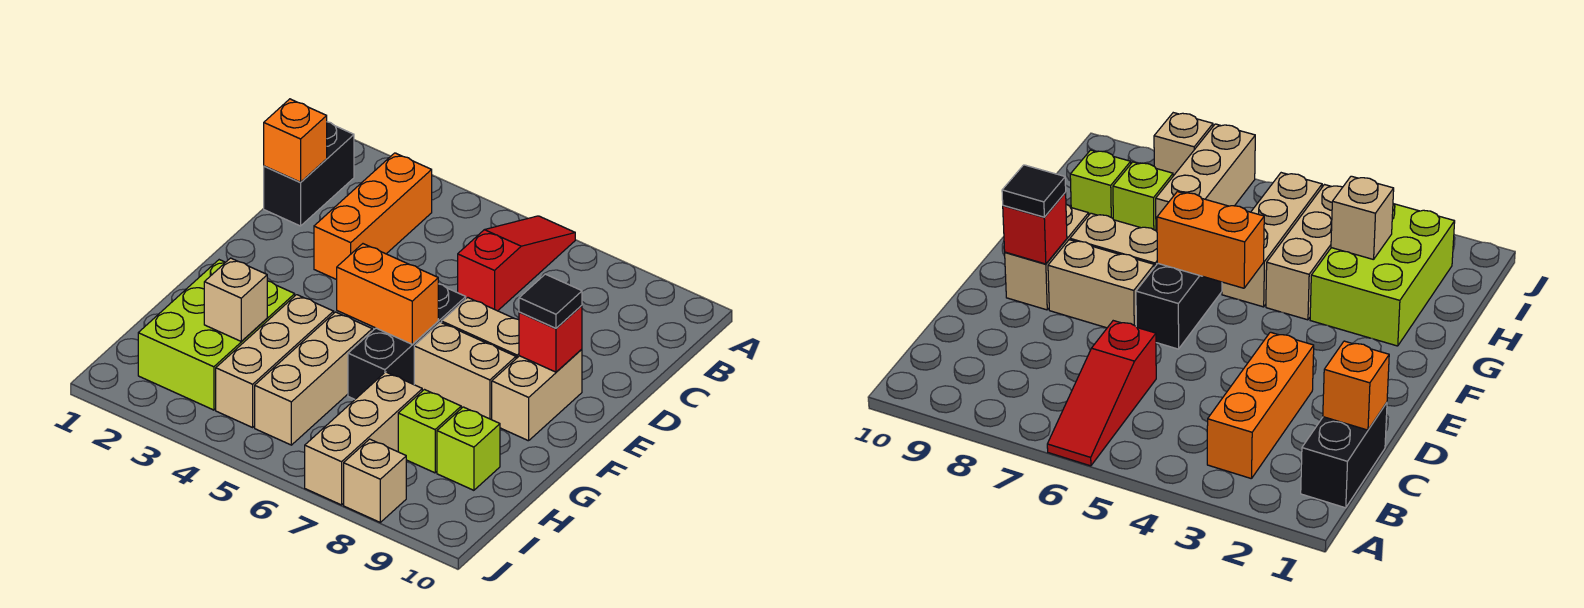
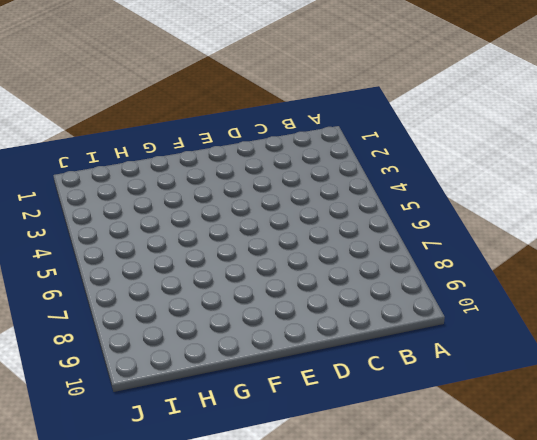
none -> red 1x3 slope [458,216,575,311]
none -> black 1x2 brick [264,122,354,226]
none -> orange 1x3 brick [314,153,432,280]

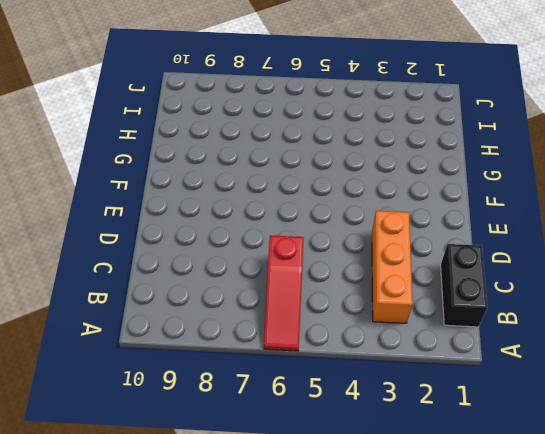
none -> black 1x3 brick [348,284,466,399]
none -> tan 1x2 brick [442,298,519,358]
none -> tan 1x2 brick [492,349,582,441]

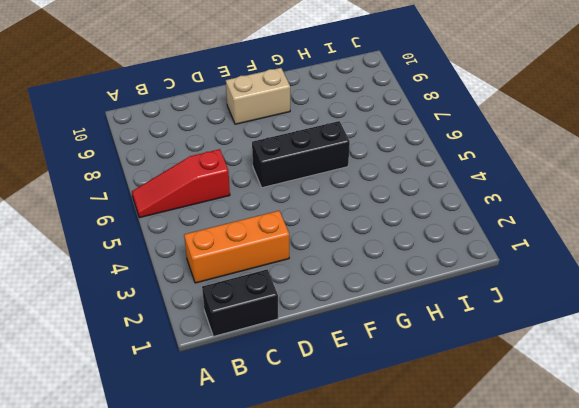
none -> tan 1x2 brick [442,298,519,358]
none -> tan 1x2 brick [414,322,516,420]
none -> lime 2x3 brick [138,260,295,410]

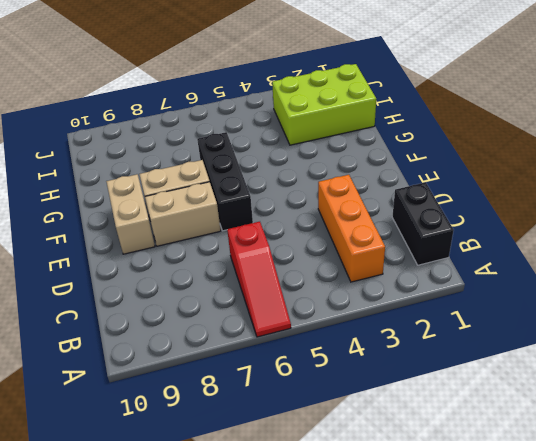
lime 2x3 brick [272,64,376,145] -> lime 2x3 brick turned to [138,260,295,410]
none -> tan 1x3 brick [216,295,334,427]
none -> tan 1x3 brick [255,312,372,445]
none -> tan 1x3 brick [305,372,422,505]

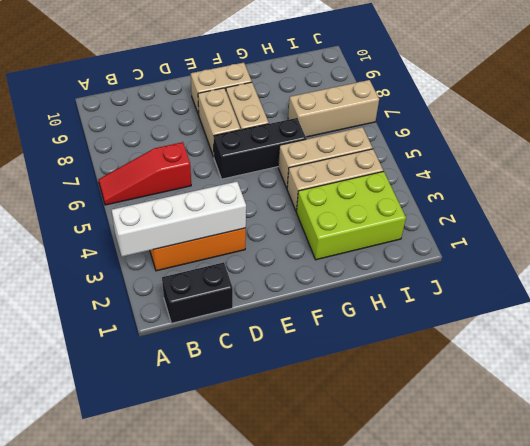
white 1x4 brick [112,182,246,257] -> none
none -> lime 1x1 brick [398,390,461,473]
none -> lime 1x1 brick [437,407,500,490]
none -> tan 1x1 brick [344,439,406,522]

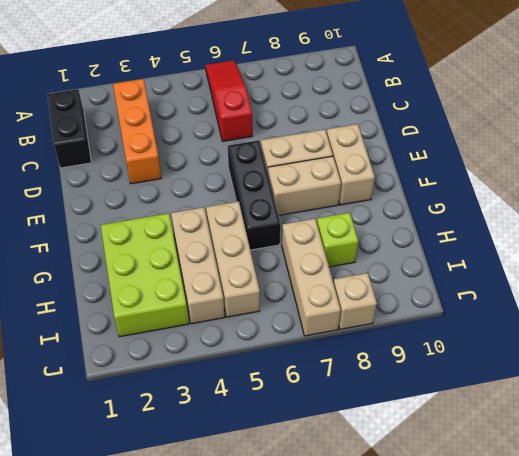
none -> lime 1x1 brick [437,407,500,490]
none -> orange 1x1 brick [264,99,327,182]
none -> red 1x1 brick [519,306,582,372]

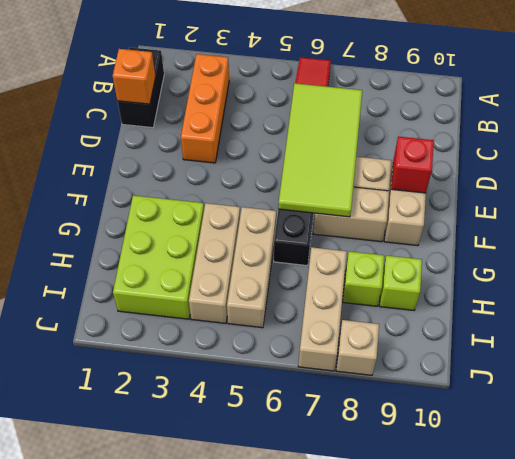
lime 2x4 tile [278,83,362,217] -> orange 1x2 brick [337,244,438,344]
none -> tan 1x1 brick [204,258,267,341]
none -> black 1x1 tile [519,274,582,328]

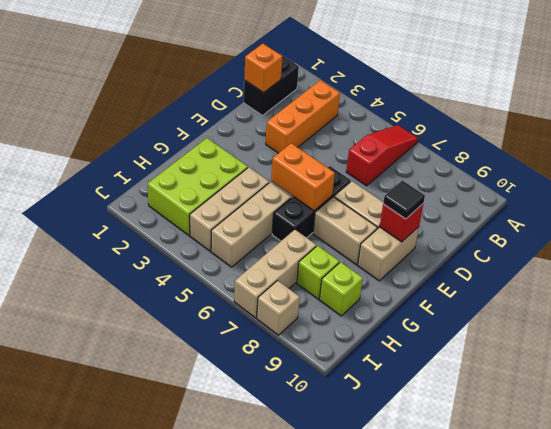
none -> tan 1x1 brick [204,258,267,341]

